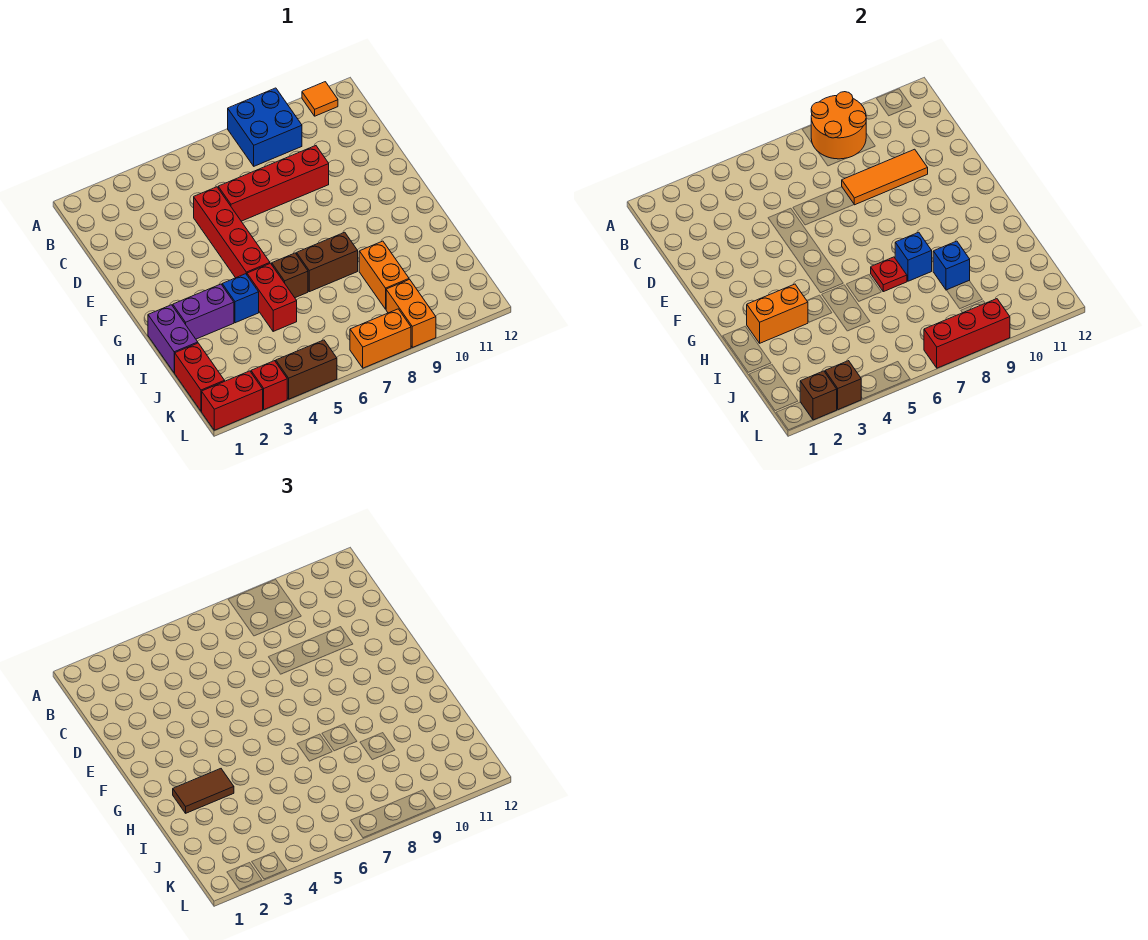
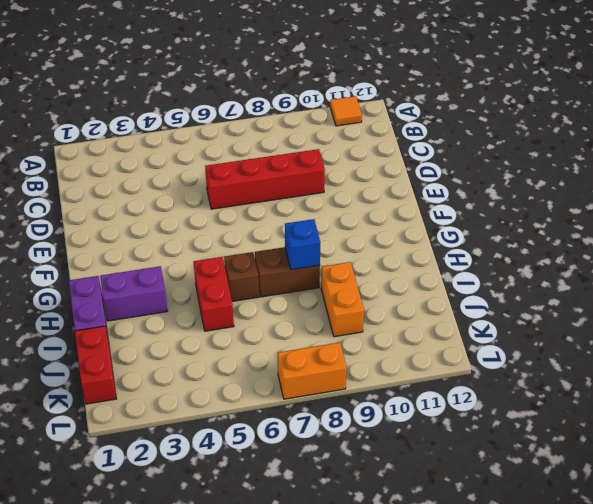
none -> blue 2x2 brick [228,88,302,166]
none -> red 1x4 brick [194,187,270,278]
none -> blue 1x1 brick [222,274,259,323]

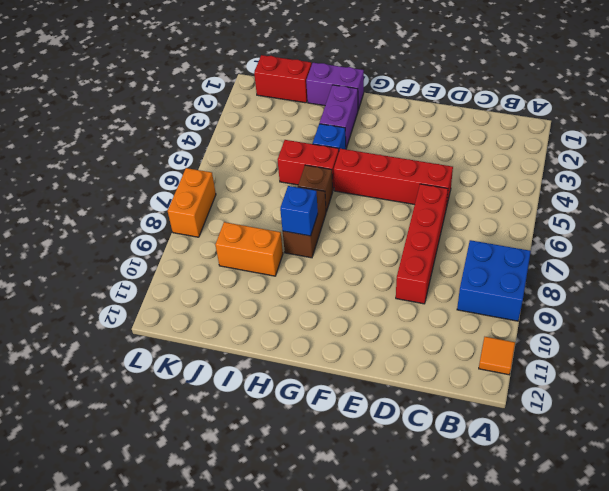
none -> orange 1x2 brick [386,279,436,347]
none -> red 1x2 brick [202,371,263,430]
none -> red 1x1 brick [251,361,287,410]

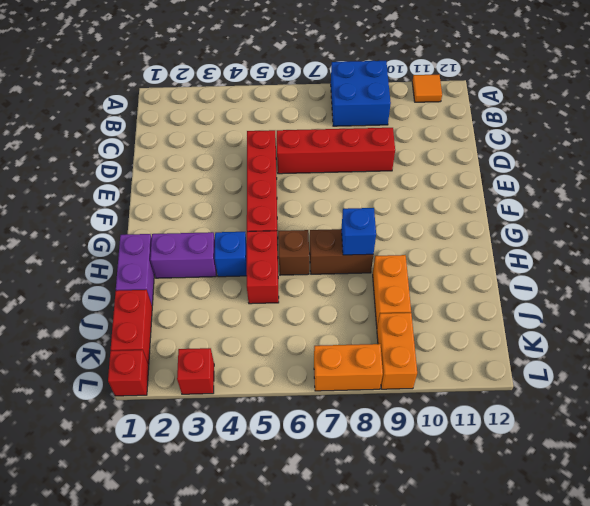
red 1x1 brick [108,350,149,396] -> red 1x2 brick [202,371,263,430]
none -> brown 1x2 brick [276,340,337,399]
none -> orange 2x2 round brick [811,92,866,159]
none -> orange 1x3 tile [842,149,928,205]

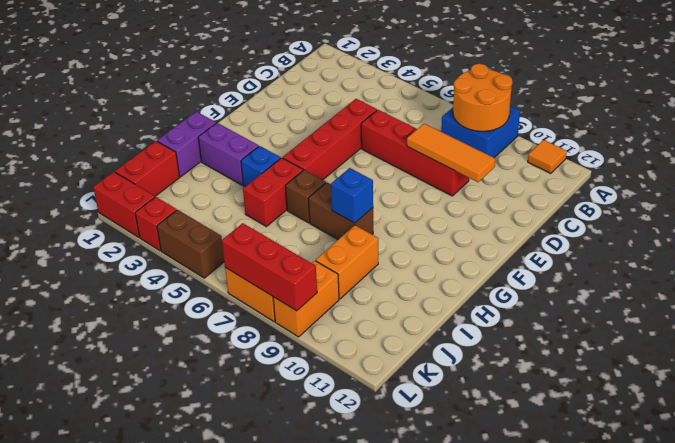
none -> orange 1x2 brick [747,284,808,343]
none -> red 1x1 plate [871,257,907,292]
none -> blue 1x1 brick [933,241,970,290]

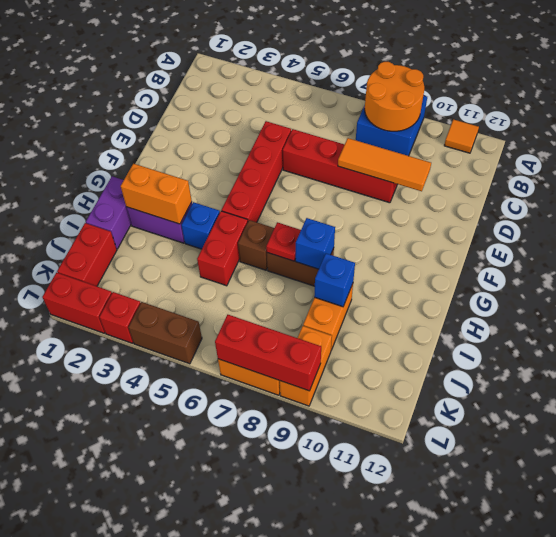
none -> brown 1x1 brick [800,371,837,420]
none -> brown 1x1 brick [825,361,861,410]
none -> brown 1x2 tile [173,769,234,813]

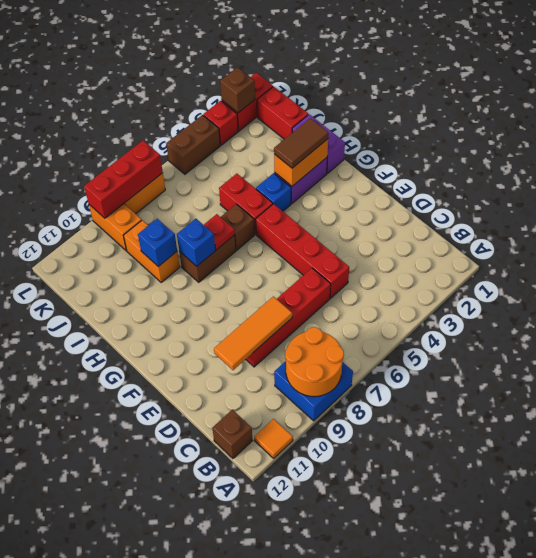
brown 1x1 brick [212,410,252,458] -> brown 1x1 brick moved to [825,361,861,410]

